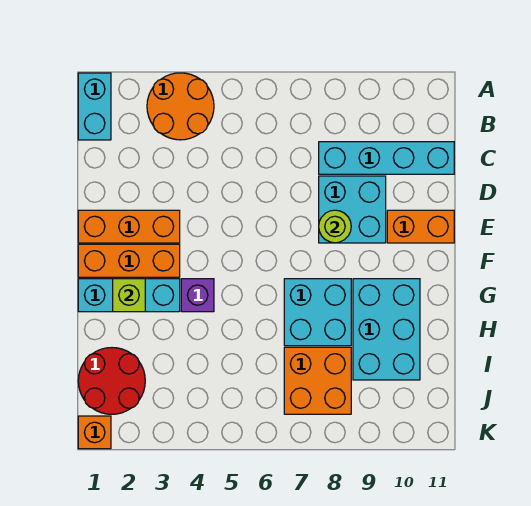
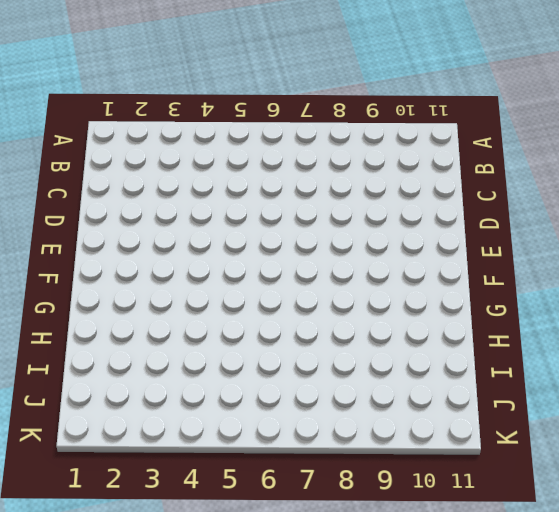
none -> cyan 1x2 brick [78,73,111,140]
none -> orange 2x2 round brick [147,73,214,140]
none -> cyan 1x4 brick [319,142,454,174]

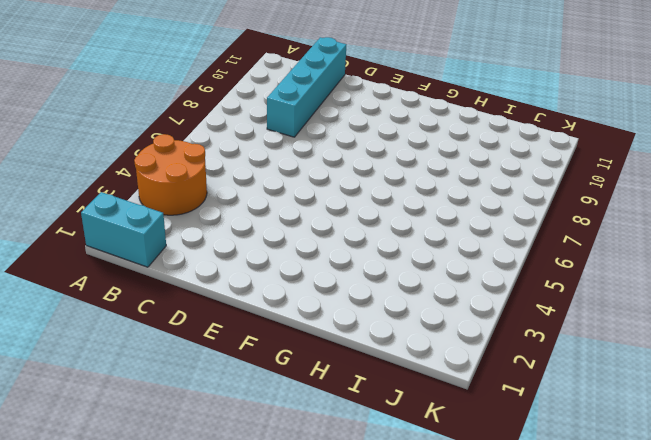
none -> cyan 2x2 brick [319,176,386,243]
none -> orange 1x3 brick [78,210,180,243]
none -> orange 1x2 brick [387,210,454,243]

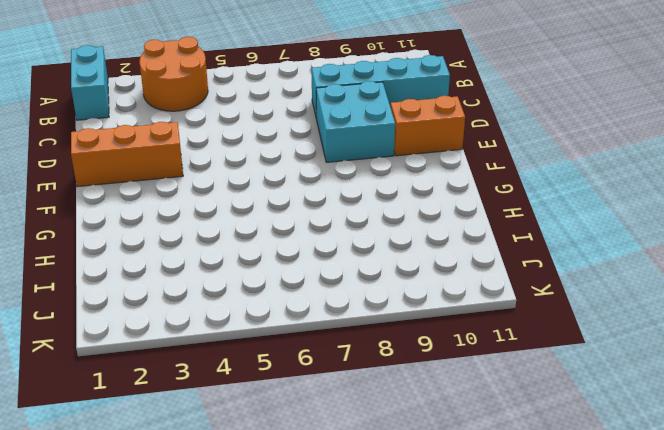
none -> orange 1x3 brick [78,244,180,277]
none -> cyan 1x3 brick [78,279,180,312]
none -> purple 1x1 brick [181,279,214,312]

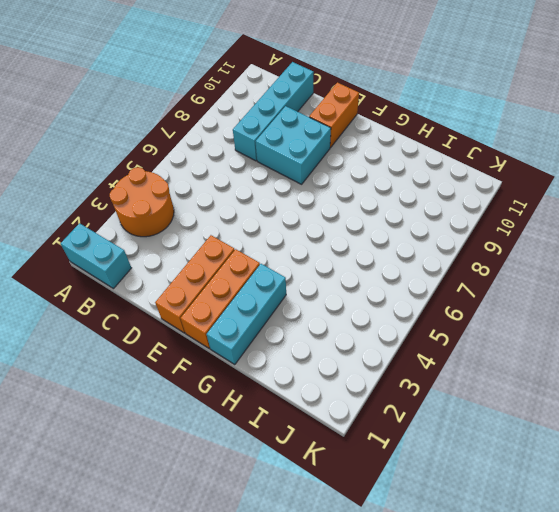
none -> purple 1x1 brick [181,279,214,312]
none -> cyan 2x2 brick [284,279,351,346]
none -> cyan 2x3 brick [353,279,420,380]

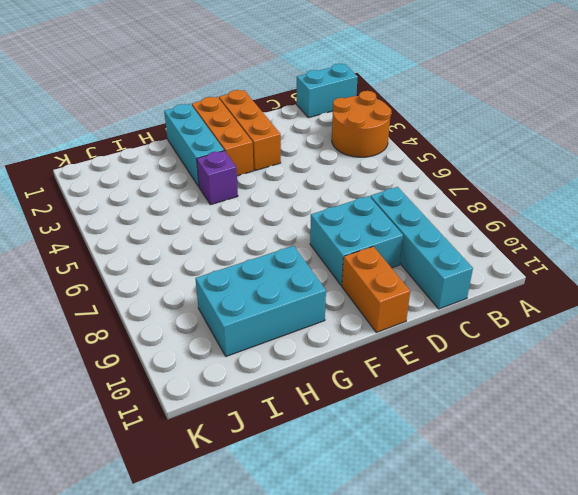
none -> cyan 2x2 brick [284,279,351,346]
none -> red 2x2 round brick [78,348,145,414]
none -> orange 2x2 brick [284,347,351,414]

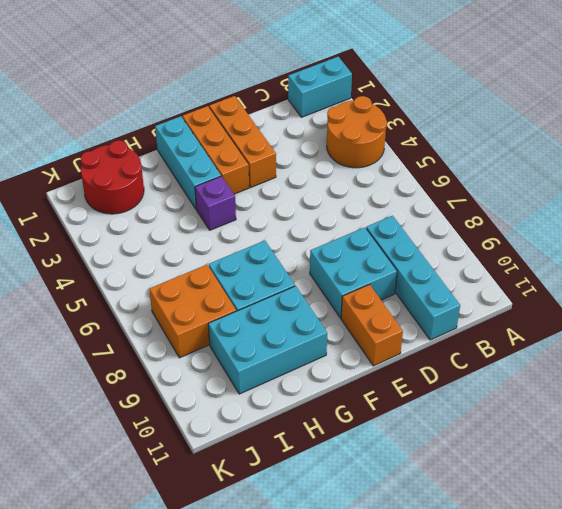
none -> orange 1x1 brick [78,416,111,449]
none -> lime 1x1 round brick [319,210,351,243]
none -> lime 1x1 brick [113,279,145,312]

